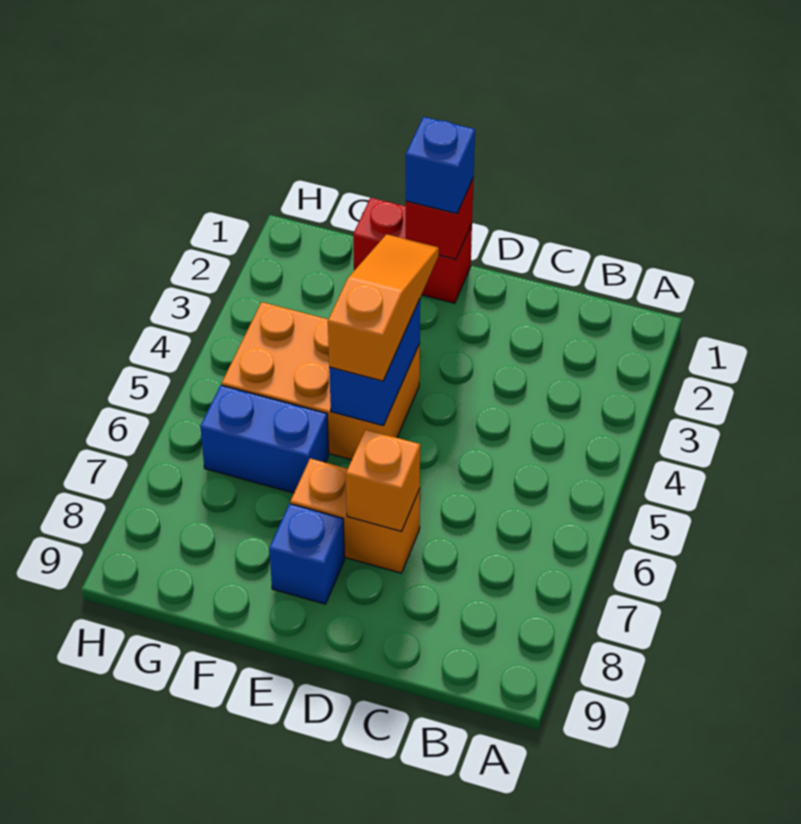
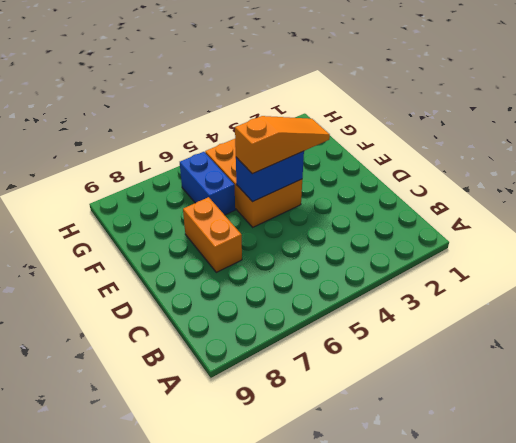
none -> red 1x2 brick [353,198,472,303]
none -> blue 1x1 brick [269,504,345,604]

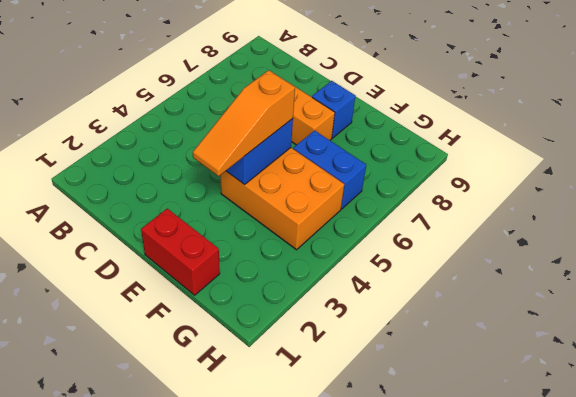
none -> orange 1x1 brick [346,429,420,531]
none -> red 1x1 brick [406,177,474,259]

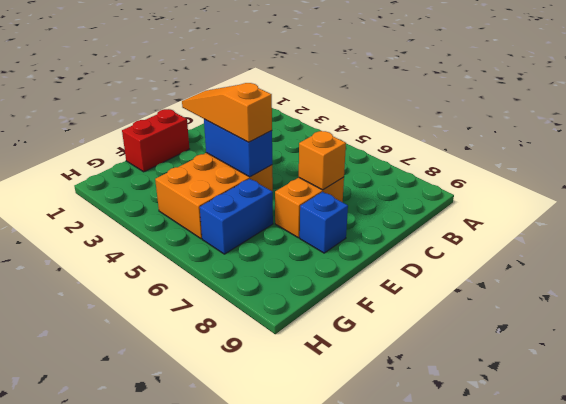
none -> red 1x1 brick [406,177,474,259]
none -> blue 1x1 brick [406,117,475,214]

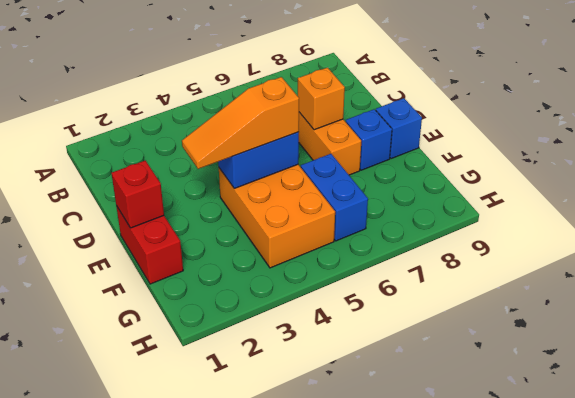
blue 1x1 brick [376,98,422,159] -> blue 1x1 brick moved to [406,117,475,214]

